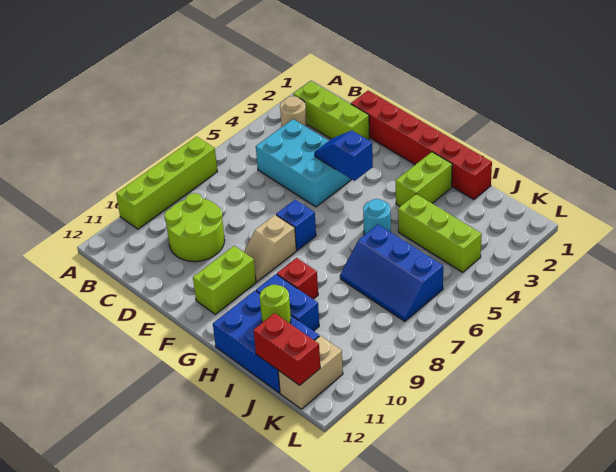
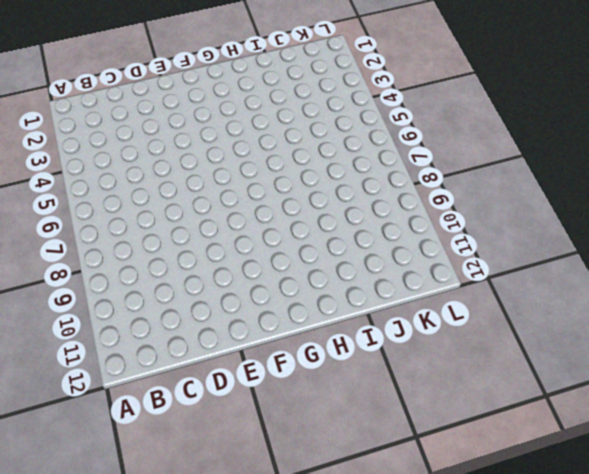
none -> lime 1x4 brick [116,137,217,229]
none -> lime 1x3 brick [293,81,370,140]
none -> tan 1x1 round brick [280,96,307,127]

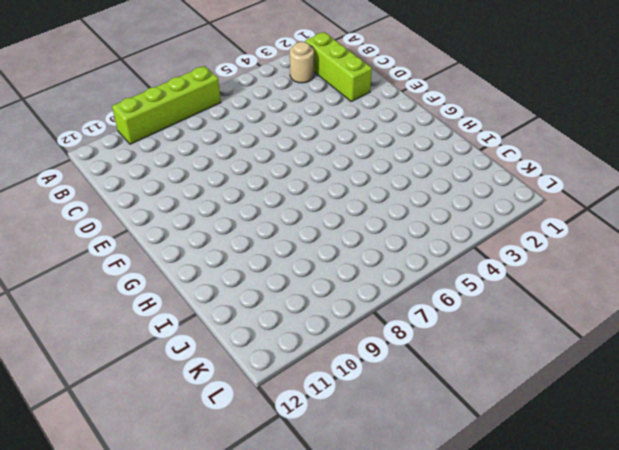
none -> cyan 2x3 brick [256,119,352,207]
none -> lime 2x2 round brick [165,193,225,262]
none -> red 1x6 brick [351,90,492,200]

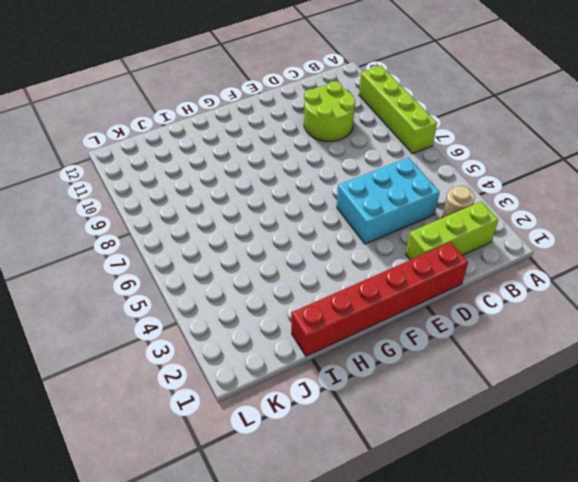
none -> blue 1x1 brick [276,200,316,250]
none -> tan 1x2 slope [244,215,296,282]
none -> lime 1x2 brick [193,246,256,314]

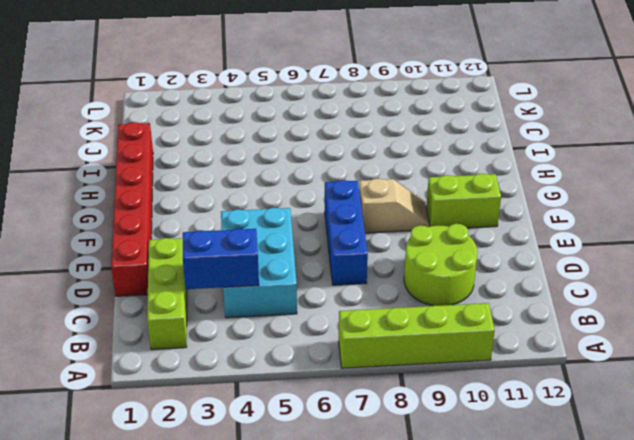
blue 1x2 brick [183,228,259,289] -> blue 1x2 brick turned to [256,274,319,331]
blue 1x3 brick [325,180,368,285] -> blue 1x1 brick [276,200,316,250]
none -> tan 1x1 round brick [280,96,307,127]
none -> lime 1x2 brick [396,152,452,206]
none -> cyan 1x1 round brick [363,199,391,235]

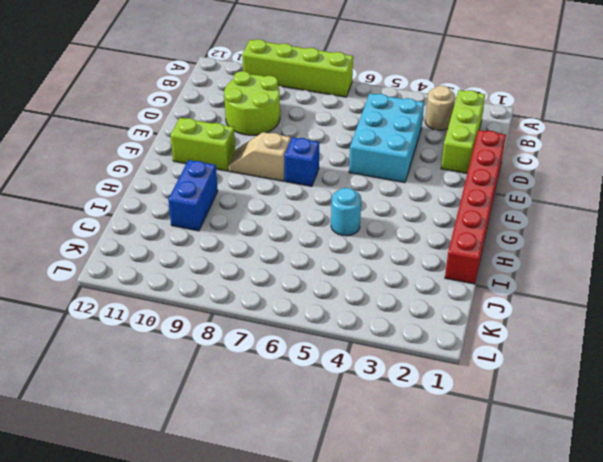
none -> lime 1x2 brick [396,152,452,206]
none -> red 1x1 brick [277,258,318,299]
none -> blue 2x3 brick [213,291,319,393]

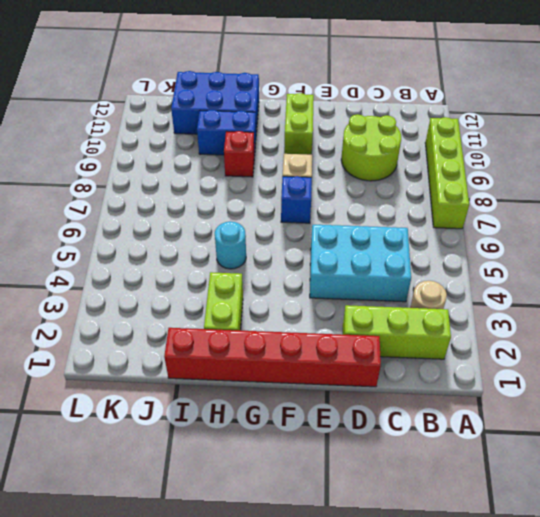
none -> lime 1x3 brick [398,194,482,272]
none -> blue 2x3 slope [340,225,443,321]
none -> tan 1x2 brick [278,336,343,409]

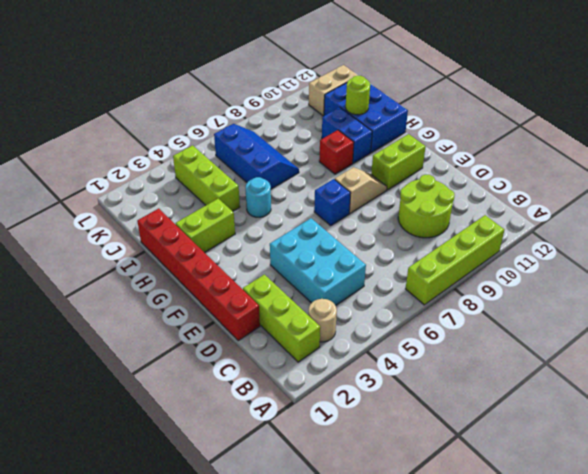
none -> blue 1x2 slope [314,130,373,181]
none -> red 1x2 brick [254,313,320,385]

